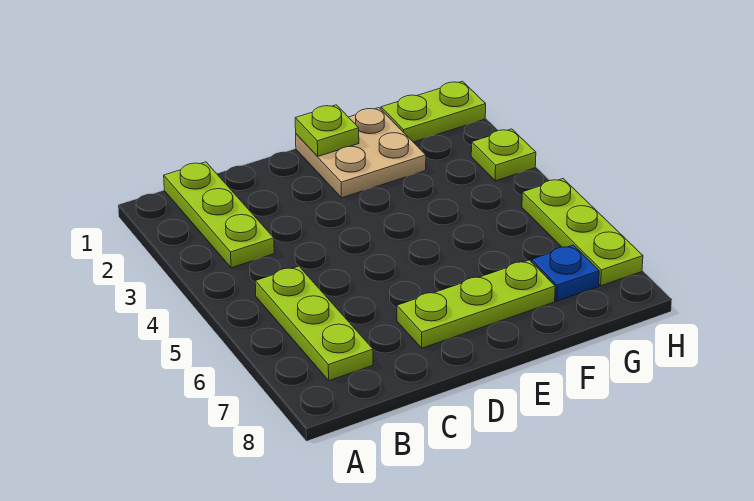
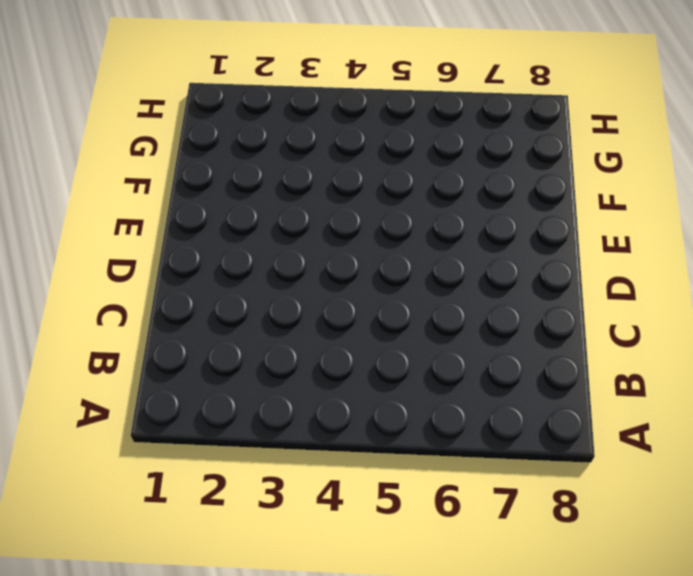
none -> lime 1x3 plate [164,162,274,268]
none -> lime 1x3 plate [255,266,373,381]

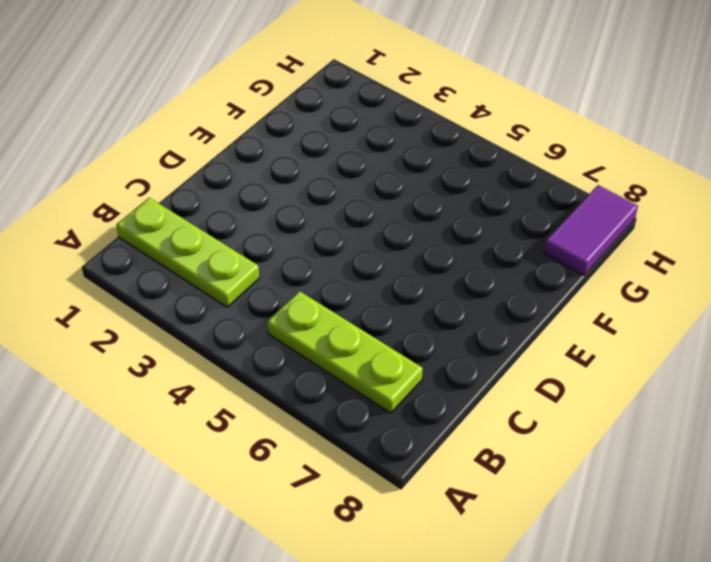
purple 1x2 tile [544,185,638,275] -> none
none -> lime 1x3 plate [397,260,555,348]
none -> tan 2x2 plate [296,108,426,198]

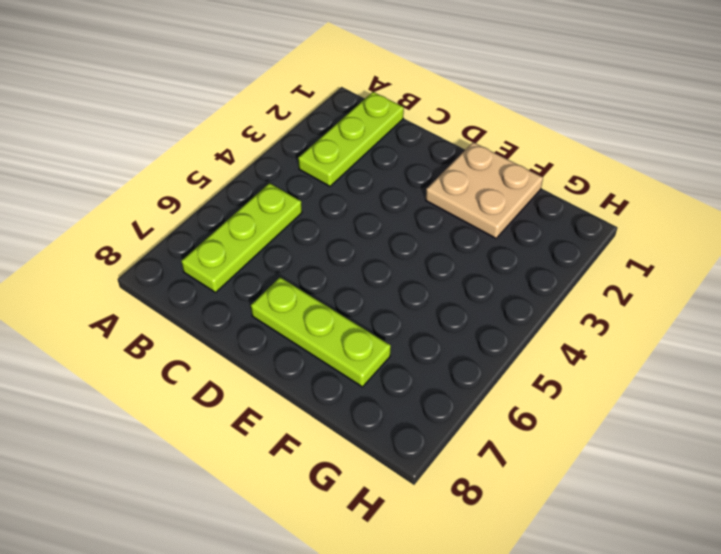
none -> lime 1x2 plate [381,81,486,142]
none -> blue 1x1 plate [532,245,599,301]

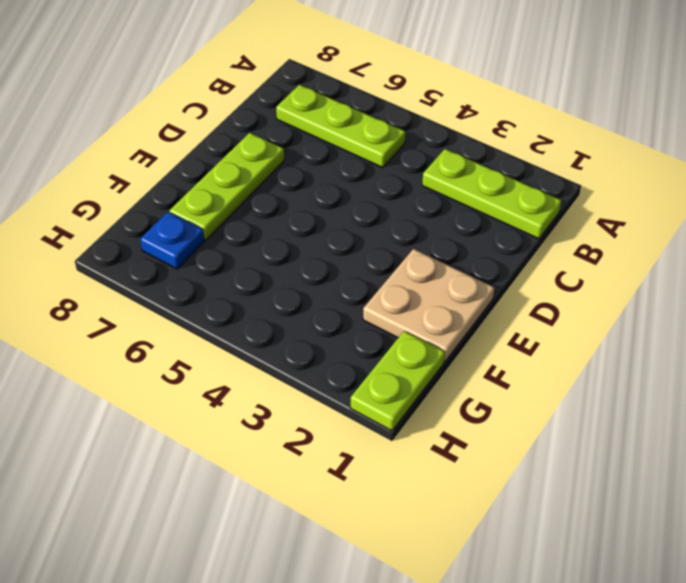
none -> lime 1x1 plate [471,129,536,181]
none -> lime 1x3 plate [522,179,643,286]

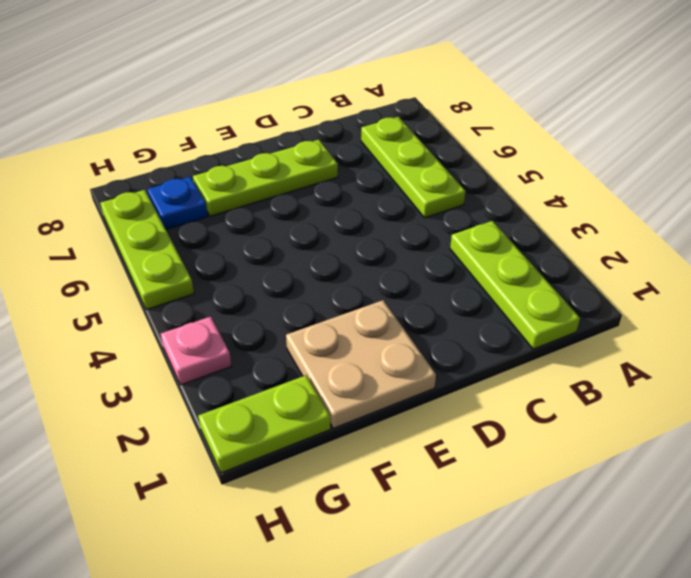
pink 1x1 plate [161,317,231,385] -> lime 1x1 plate [471,129,536,181]
none -> lime 1x1 plate [295,105,359,156]

